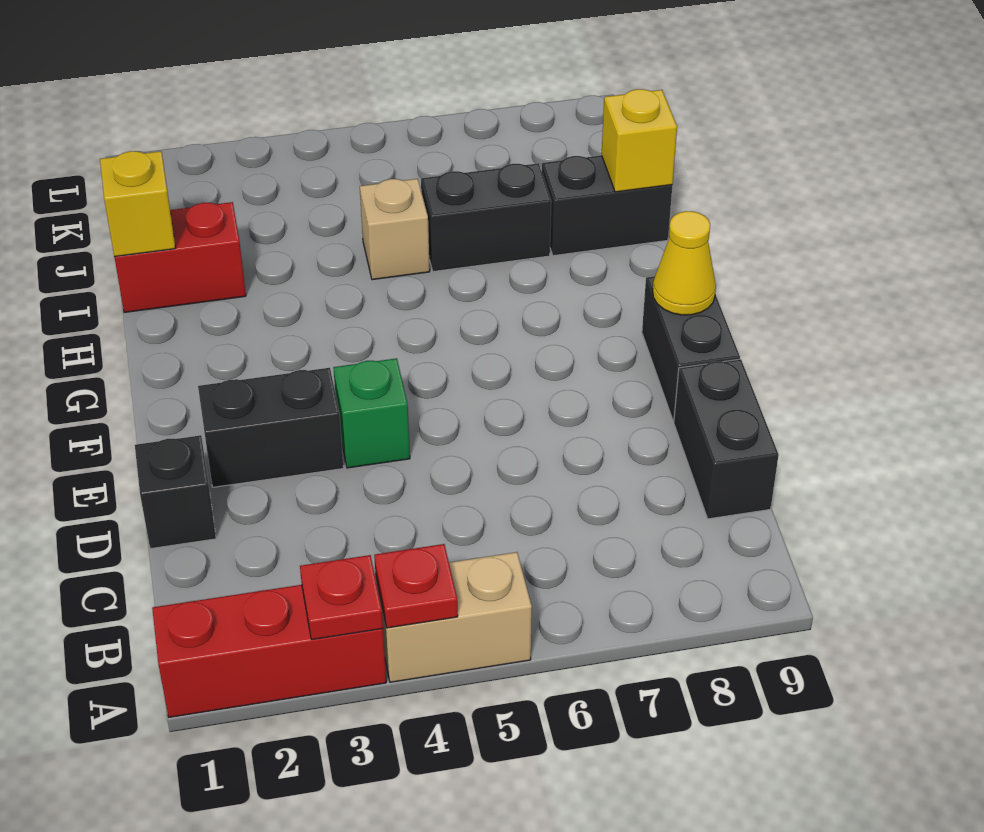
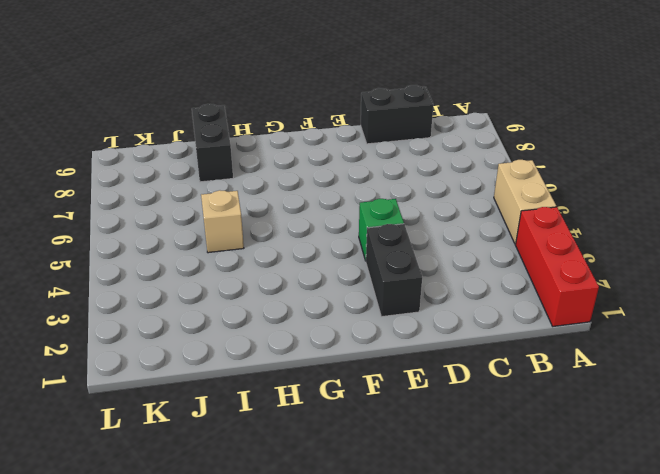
none -> black 1x1 brick [135,435,216,549]
none -> black 1x2 brick [642,276,740,421]
none -> red 1x2 brick [114,202,246,313]

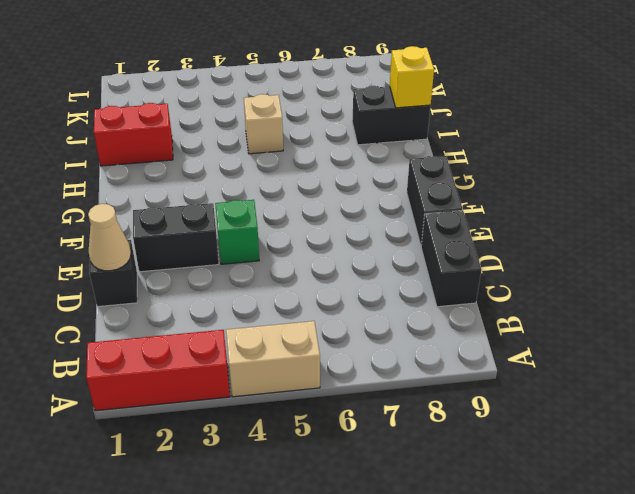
tan 1x1 cone [88,204,131,271] -> none
none -> black 1x2 brick [421,163,551,272]
none -> red 1x1 plate [300,555,383,640]
none -> red 1x1 plate [374,544,458,628]

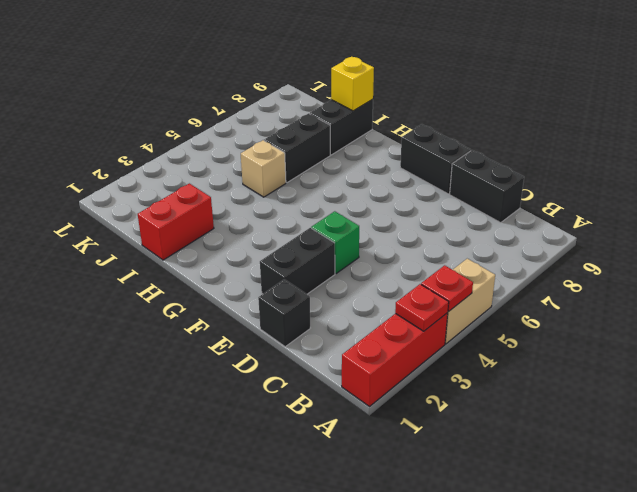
none -> yellow 1x1 cone [653,211,716,315]
none -> yellow 1x1 brick [100,151,175,257]

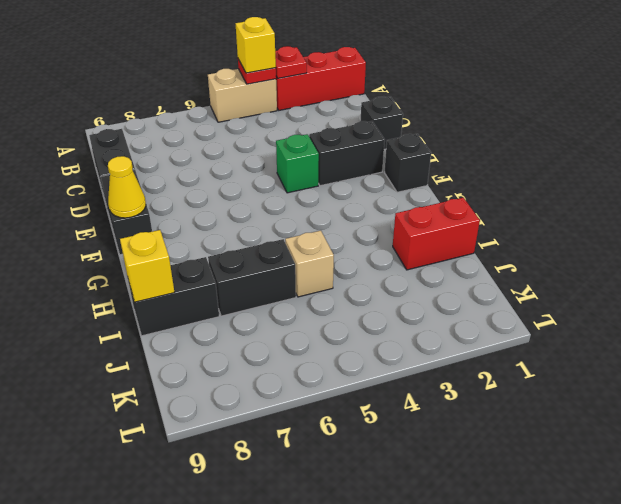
yellow 1x1 brick [236,17,276,73] -> yellow 1x1 brick moved to [100,151,175,257]
black 1x1 brick [384,134,431,192] -> none

